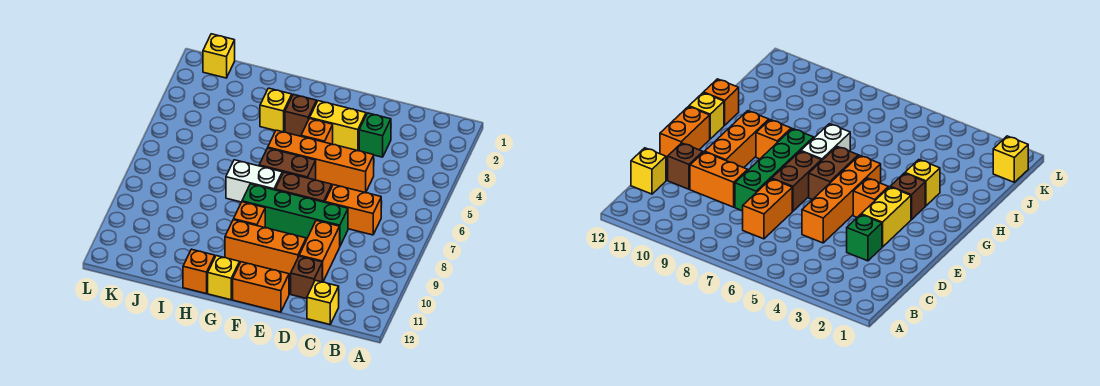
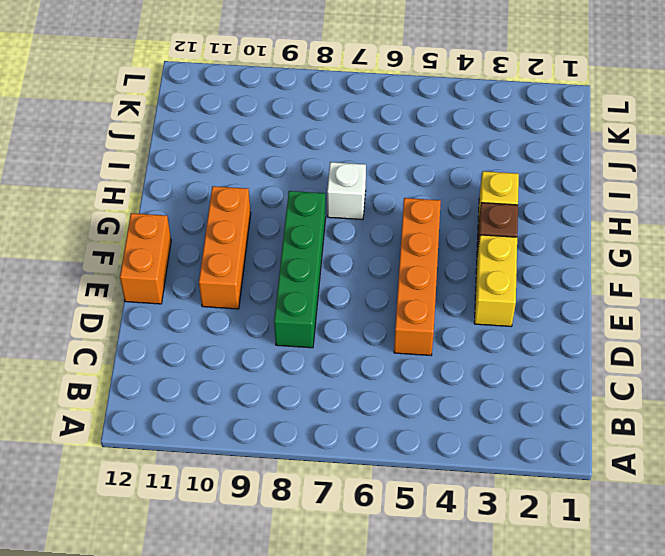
white 1x1 brick [327,162,366,220] -> white 1x2 brick [226,160,282,202]
none -> orange 1x2 brick [325,185,381,235]
none -> yellow 1x1 brick [307,280,339,324]
none -> green 1x1 brick [359,113,391,157]

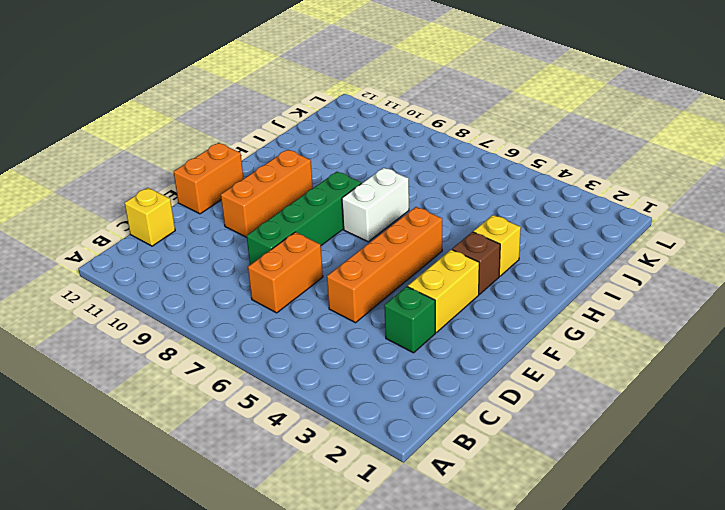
none -> orange 1x2 brick [299,220,340,282]
none -> brown 1x1 brick [291,256,322,299]
none -> brown 1x2 brick [275,172,332,202]

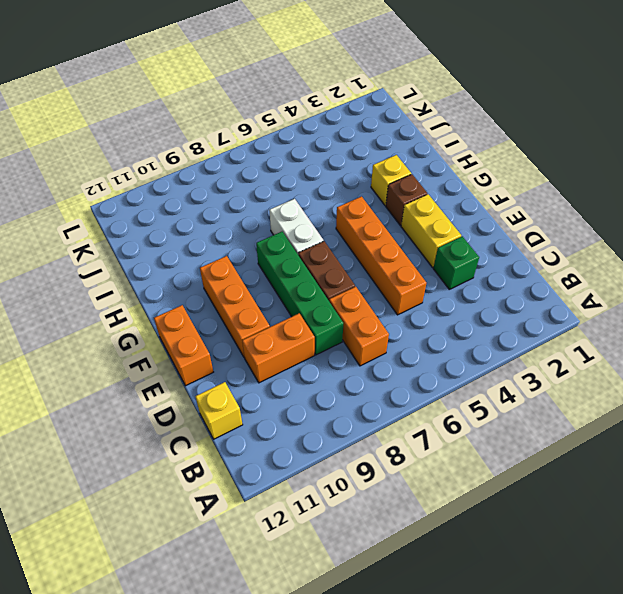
none -> brown 1x1 brick [291,256,322,299]
none -> orange 1x1 brick [301,118,333,144]
none -> brown 1x2 brick [259,148,316,180]

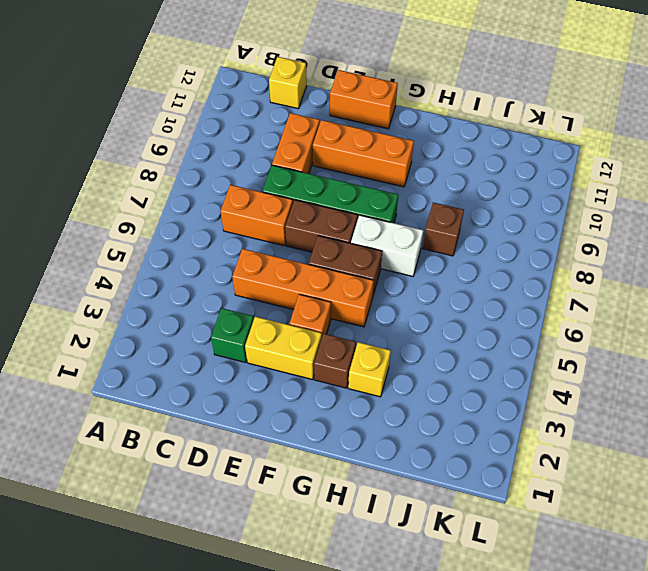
brown 1x1 brick [423,203,464,256] -> brown 1x1 brick moved to [291,256,322,299]
none -> orange 1x1 brick [234,202,265,228]
none -> yellow 1x1 brick [208,256,240,300]
none -> orange 1x1 brick [183,249,215,294]

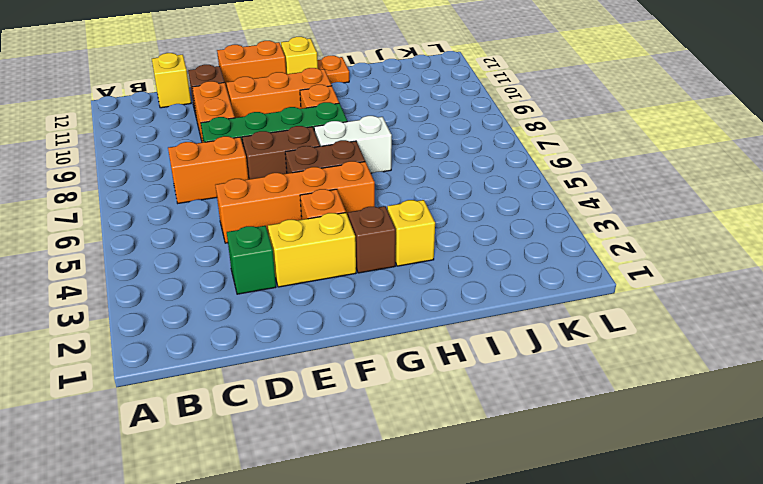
orange 1x1 plate [317,56,349,84] -> orange 1x1 brick [183,249,215,294]
none -> yellow 1x1 brick [203,34,235,78]

